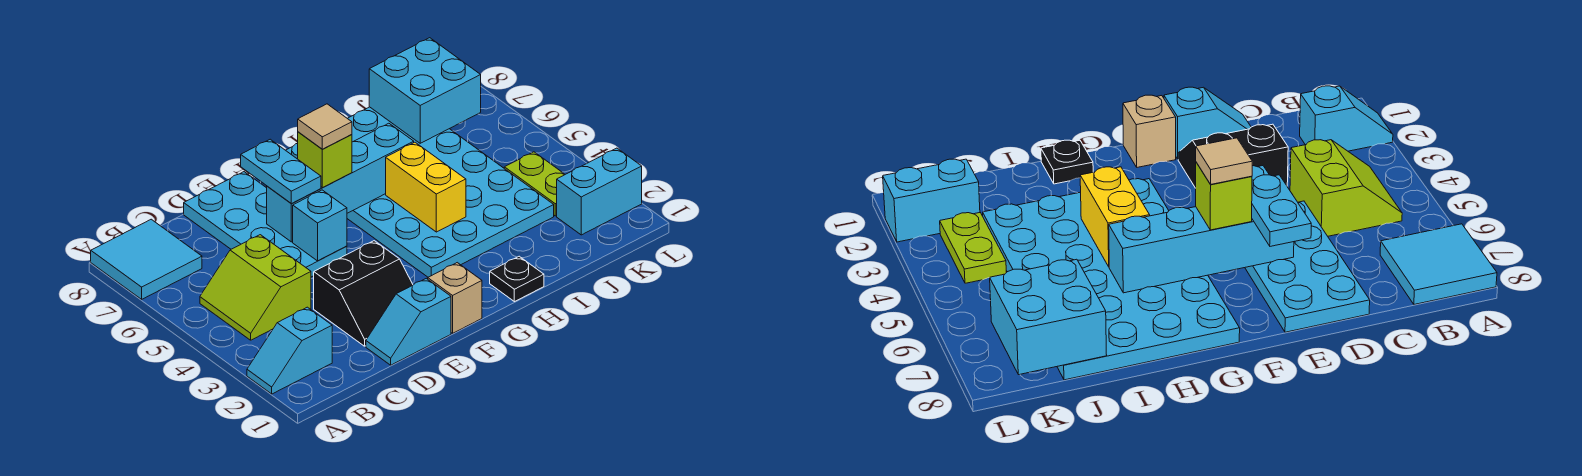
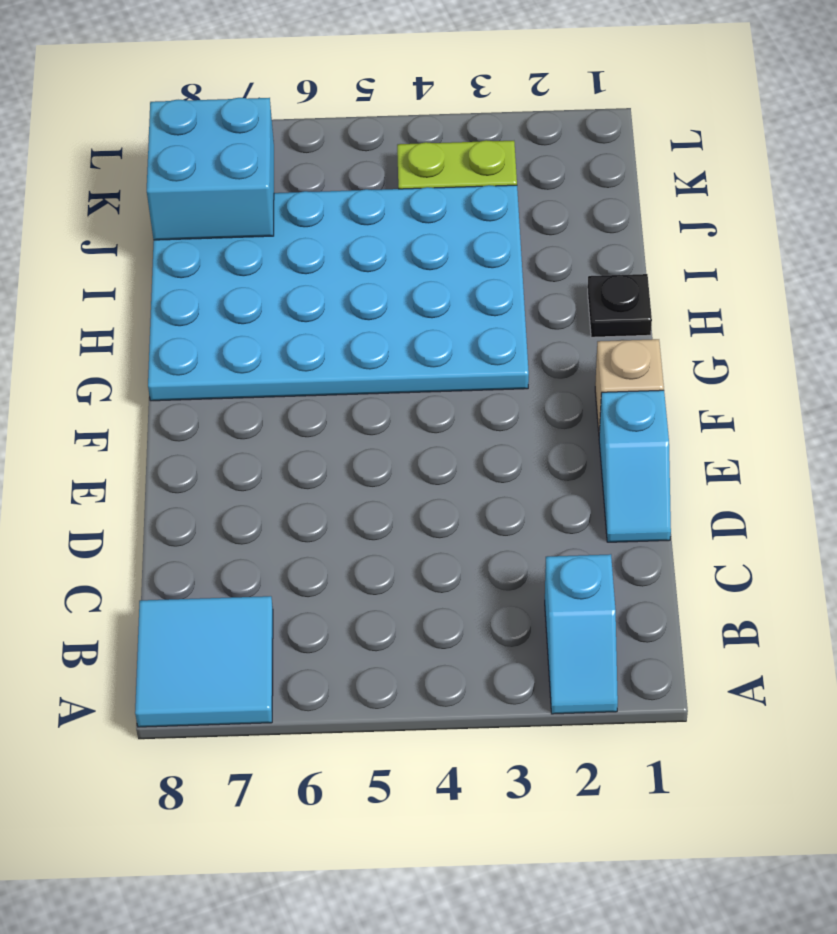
none -> lime 2x2 slope [200,235,311,340]
none -> black 2x2 slope [314,241,413,346]
none -> cyan 2x4 plate [184,172,347,277]

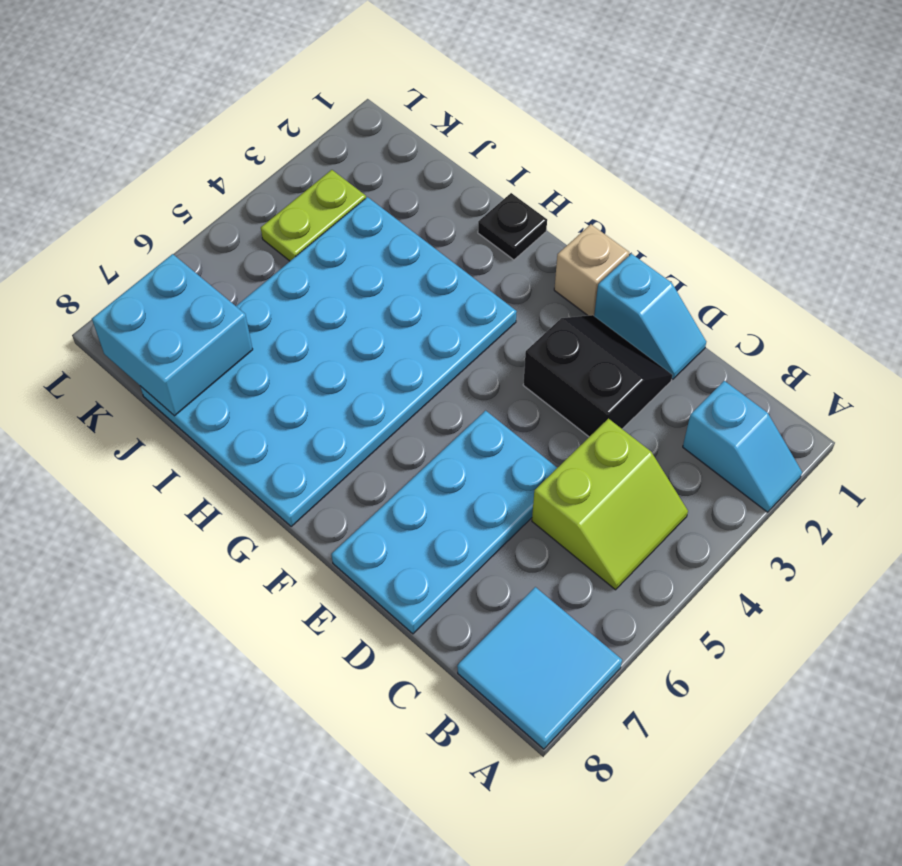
none -> cyan 1x2 brick [557,148,642,235]
none -> cyan 1x1 brick [293,190,347,261]
none -> cyan 1x4 brick [267,123,414,242]

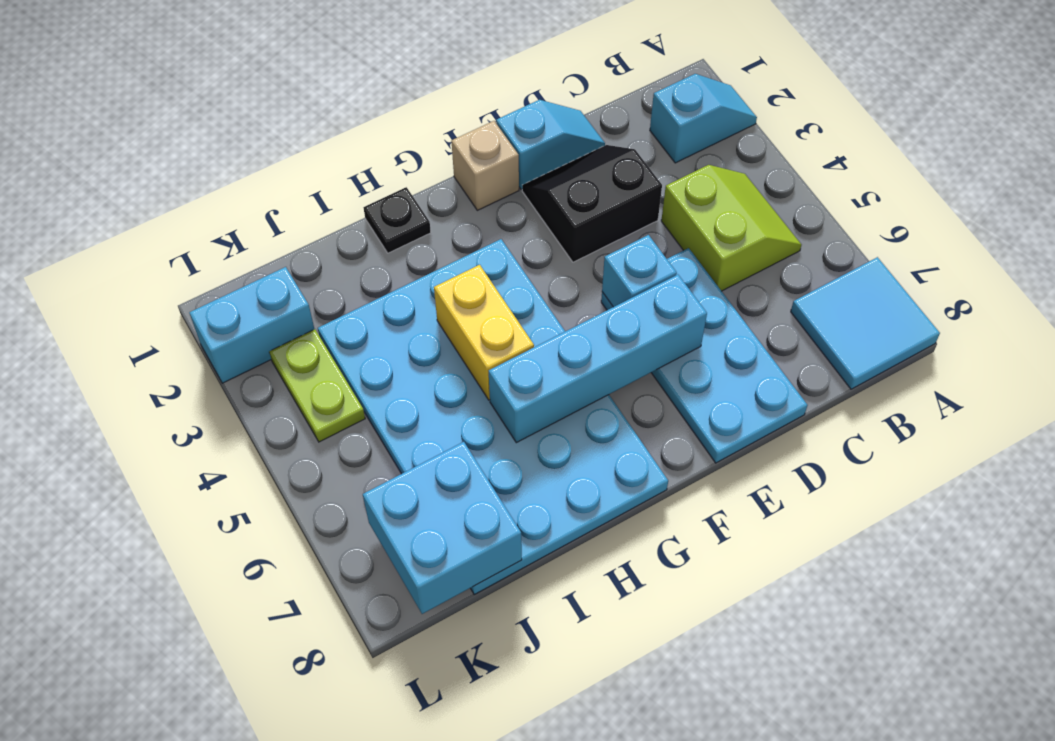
none -> cyan 1x2 plate [241,139,321,204]
none -> lime 1x1 brick [298,132,352,188]
none -> tan 1x1 tile [298,104,352,149]

